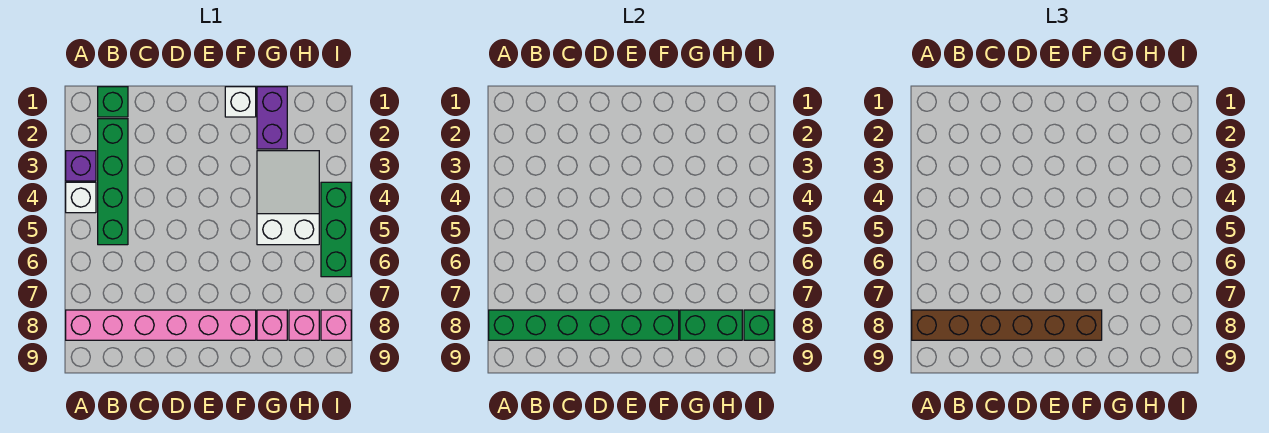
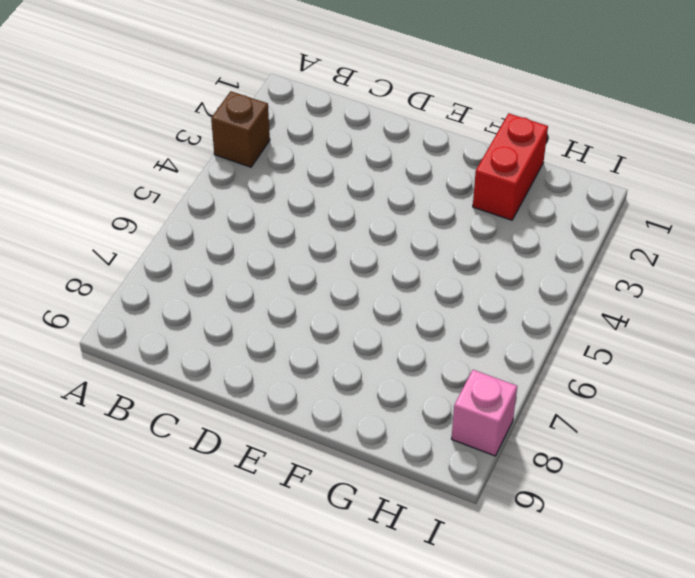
brown 1x1 brick [211,91,270,167] -> purple 1x1 brick [66,151,96,181]
red 1x2 brick [473,113,548,220] -> purple 1x2 brick [257,87,287,149]
none -> white 1x1 brick [66,182,96,213]
none -> pink 1x6 brick [66,310,256,340]
none -> green 1x1 brick [98,87,128,117]

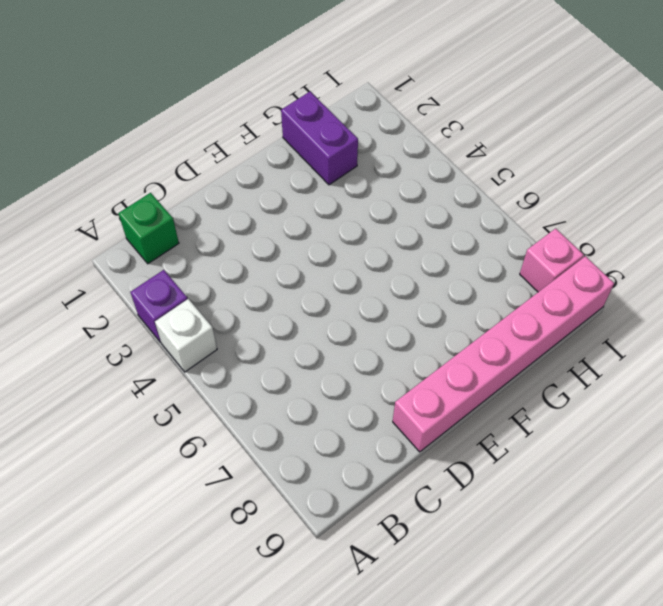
pink 1x6 brick [393,256,614,452] -> pink 1x6 brick moved to [66,310,256,340]
none -> green 1x4 brick [98,119,128,245]
none -> white 1x1 brick [225,87,256,117]
none -> white 2x3 slope [257,151,319,245]

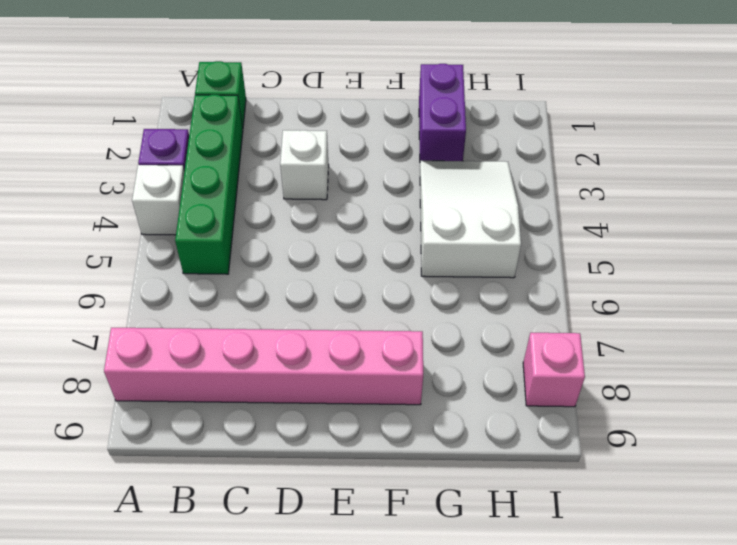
white 1x1 brick [280,130,329,200] -> white 1x1 brick moved to [225,87,256,117]
none -> pink 1x1 brick [257,310,287,340]
none -> pink 1x1 brick [289,310,319,340]
none -> green 1x3 brick [321,182,351,277]

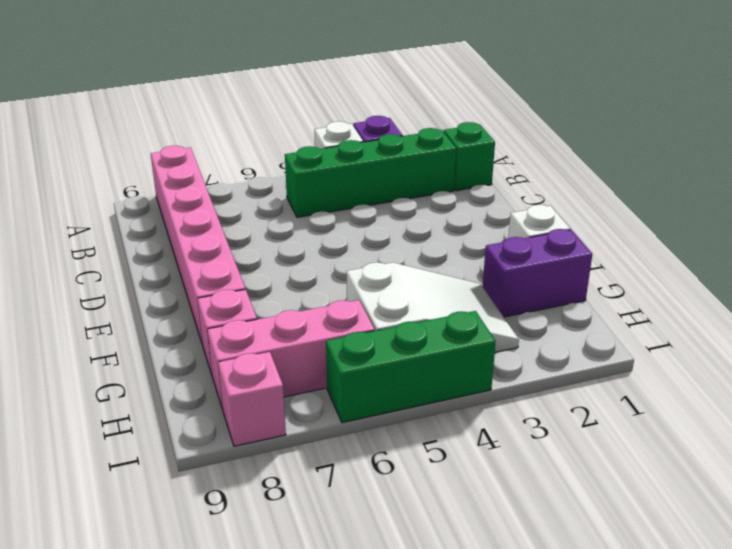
pink 1x3 brick [207,300,375,410] -> pink 1x1 brick [289,310,319,340]
none -> green 1x6 brick [489,310,679,340]
none -> green 1x2 brick [680,310,742,340]
none -> green 1x1 brick [744,310,774,340]

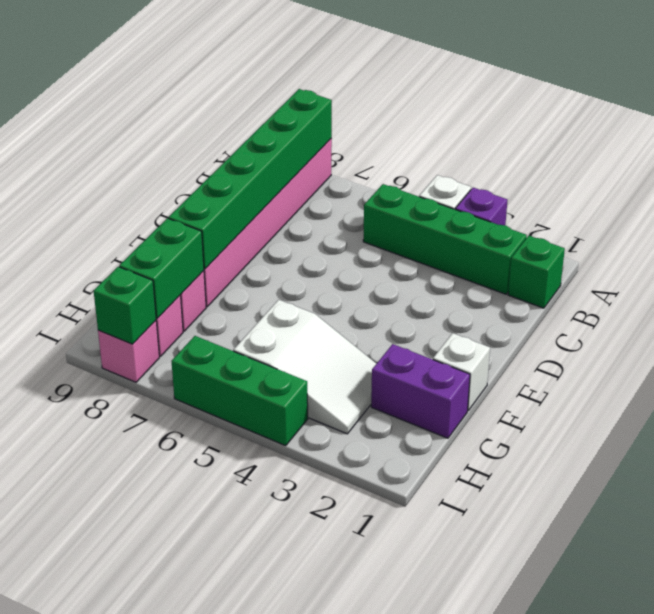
none -> brown 1x6 brick [912,310,1102,340]

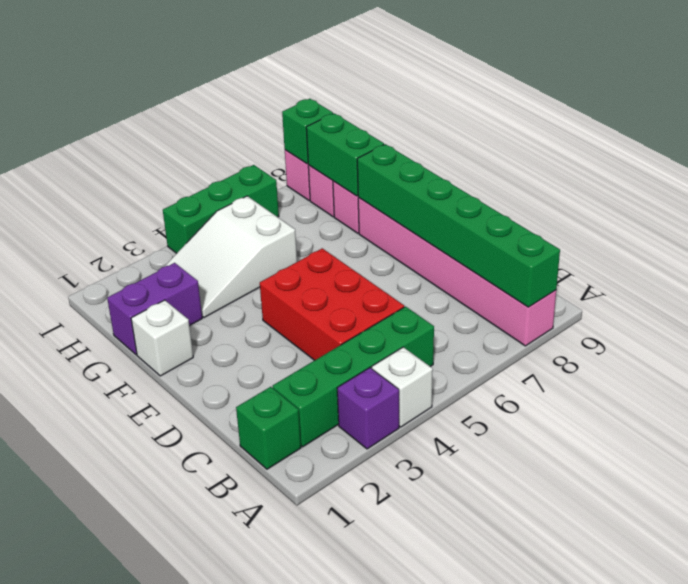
red 2x3 brick [260,248,404,360] -> none
none -> brown 1x6 brick [912,310,1102,340]

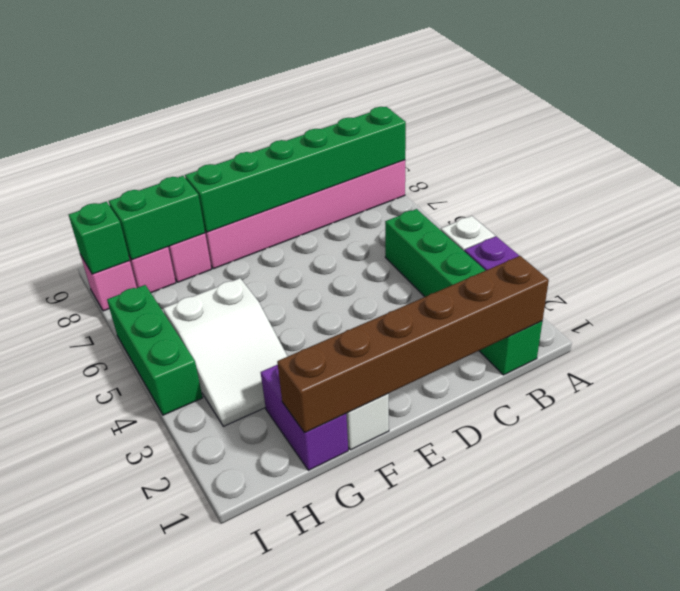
brown 1x6 brick [277,256,549,433] -> brown 1x6 brick moved to [912,310,1102,340]

